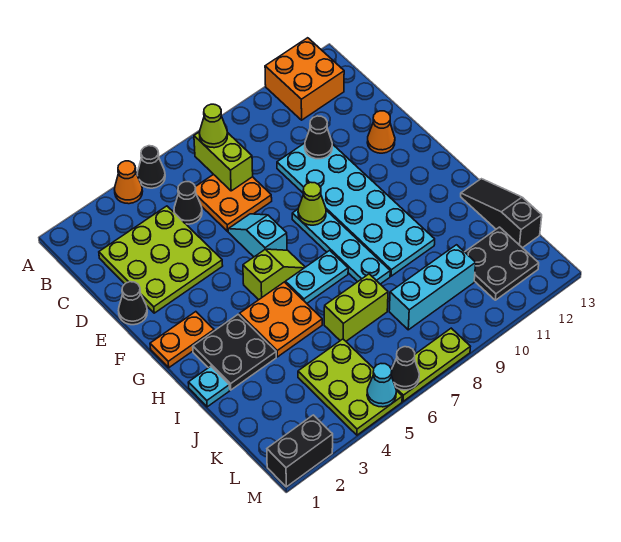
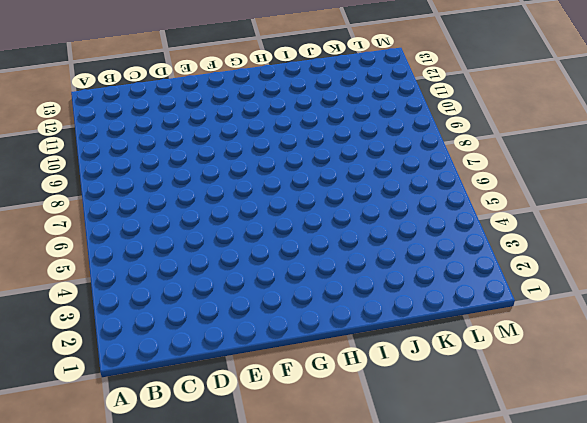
none -> orange 1x1 cone [115,161,143,204]
none -> black 1x1 cone [137,146,165,188]
none -> orange 2x2 brick [265,38,344,120]
none -> lime 3x3 plate [99,206,223,313]

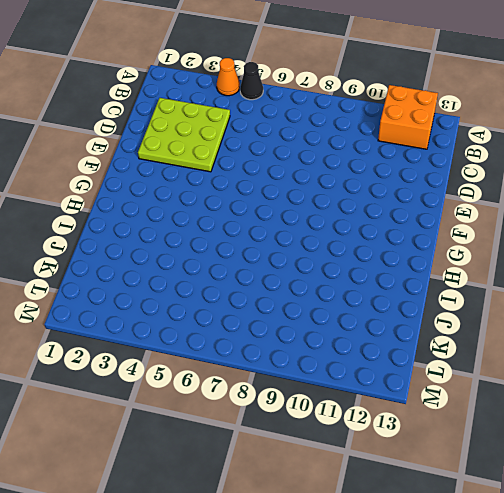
none -> black 1x1 cone [174,182,202,224]
none -> orange 2x2 plate [196,174,272,231]
none -> cyan 2x6 plate [277,143,435,276]
none -> black 1x1 cone [119,282,147,325]

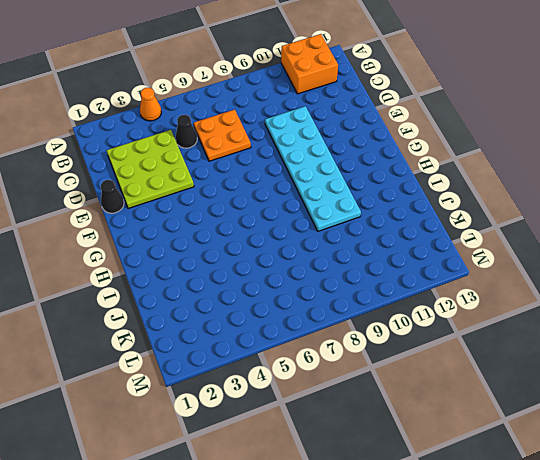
none -> black 1x1 cone [137,146,165,188]
none -> cyan 1x2 slope [228,214,287,257]
none -> orange 1x1 cone [367,111,395,153]
none -> cyan 1x4 plate [292,209,390,284]

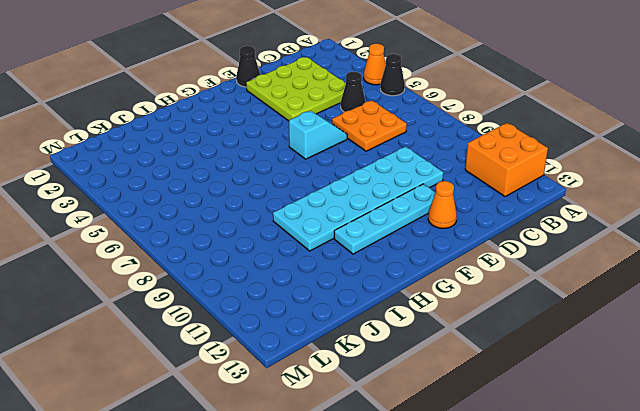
cyan 1x4 plate [334,184,436,254] -> cyan 1x4 plate moved to [292,209,390,284]
none -> orange 1x2 plate [150,312,214,368]
none -> lime 1x2 slope [243,249,305,300]
none -> black 2x2 plate [193,314,276,390]
none -> orange 2x2 plate [239,282,322,357]

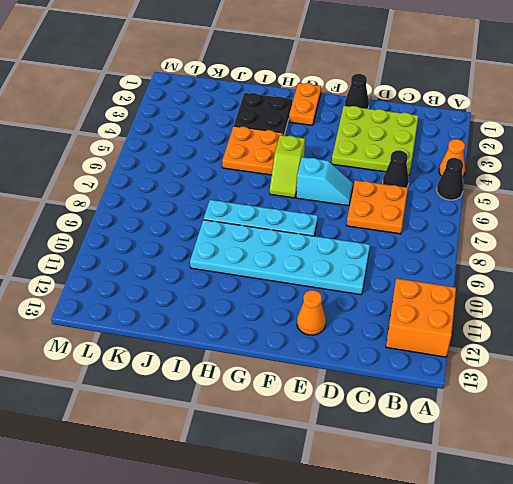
none -> cyan 1x2 plate [285,250,348,303]
none -> cyan 1x1 plate [188,366,230,407]
none -> black 1x3 slope [461,179,542,248]
none -> lime 1x2 brick [324,274,388,341]

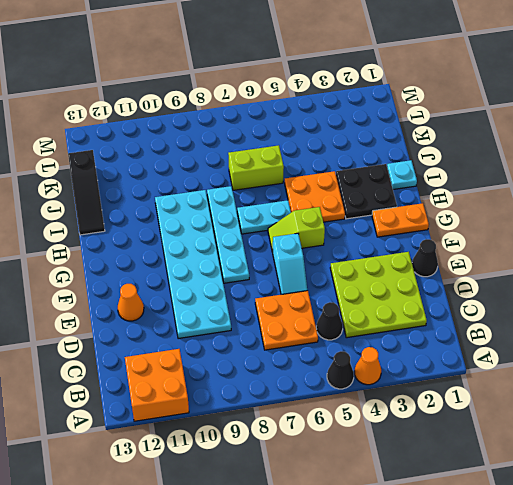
none -> lime 2x3 plate [298,339,402,435]
none -> cyan 1x3 brick [389,245,476,330]
none -> black 2x2 plate [465,227,539,300]
none -> black 1x2 brick [267,415,333,487]

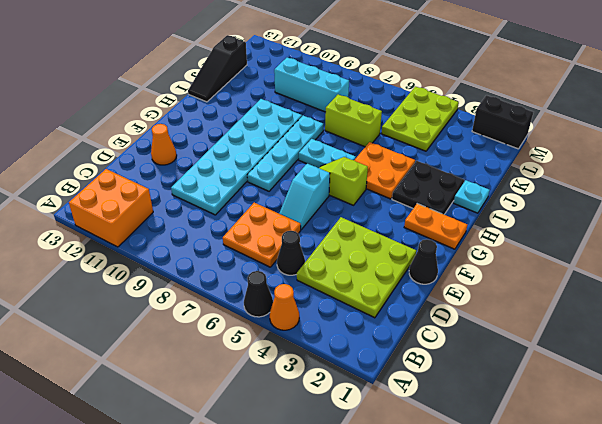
none -> black 2x2 plate [465,227,539,300]
none -> lime 1x3 plate [396,328,470,401]
none -> lime 1x2 brick [194,132,253,191]
none -> black 1x1 cone [305,116,332,159]

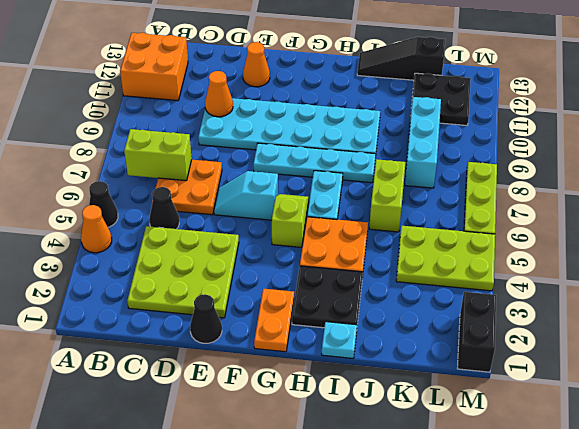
orange 1x1 cone [205,71,233,117] -> black 1x1 cone [305,116,332,159]
none -> lime 1x1 cone [298,182,326,225]
none -> cyan 1x1 cone [367,364,396,407]
none -> black 1x1 cone [391,347,419,390]
none -> lime 1x1 cone [200,104,228,148]

